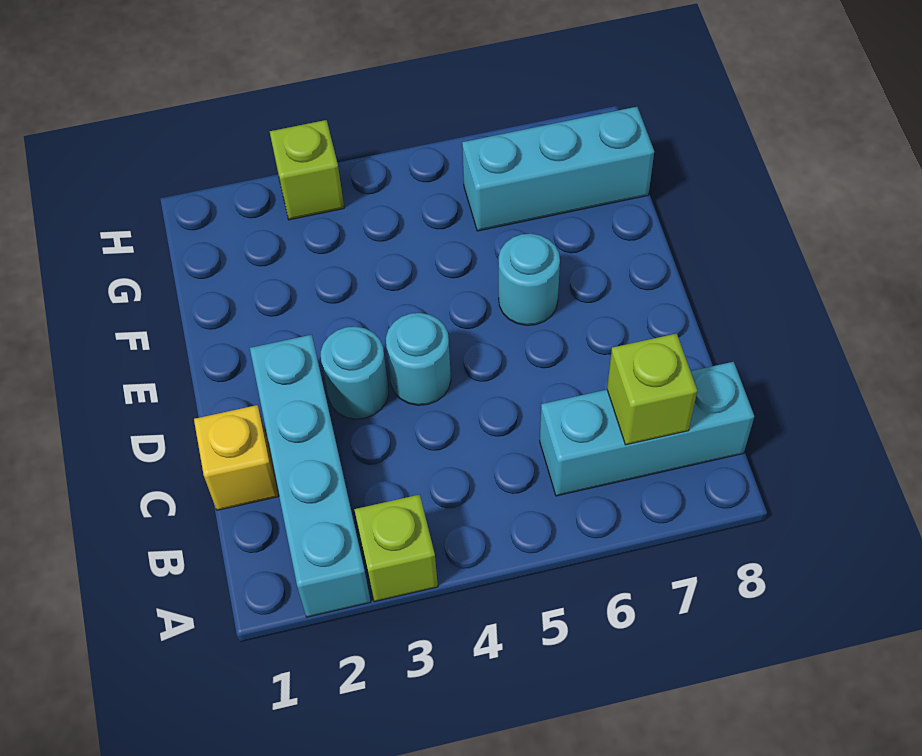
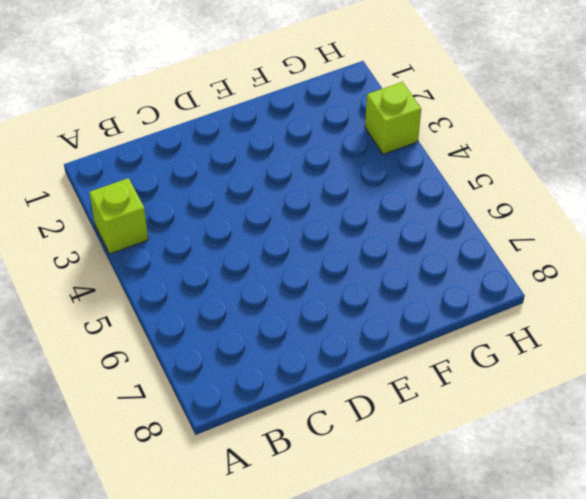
none -> cyan 1x4 brick [250,335,371,617]
none -> cyan 1x3 brick [540,362,754,496]

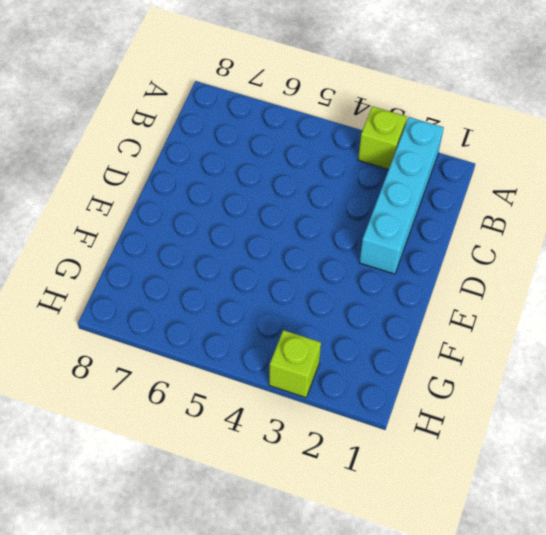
none -> cyan 1x3 brick [540,362,754,496]
none -> yellow 1x1 brick [194,405,279,510]

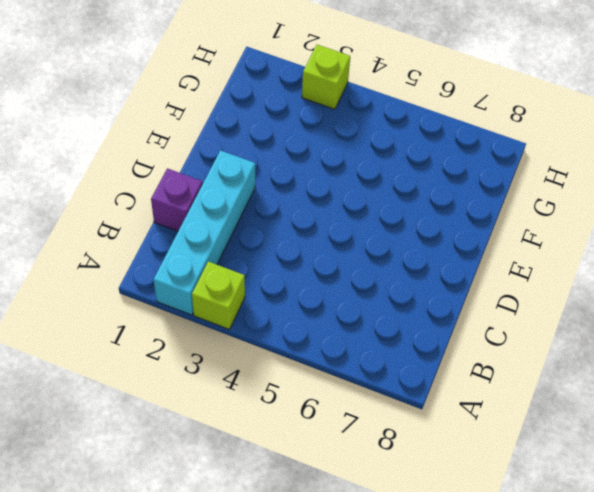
purple 1x1 brick [151,168,202,231] -> yellow 1x1 brick [194,405,279,510]
none -> cyan 1x3 brick [540,362,754,496]
none -> cyan 1x1 round brick [321,327,389,419]

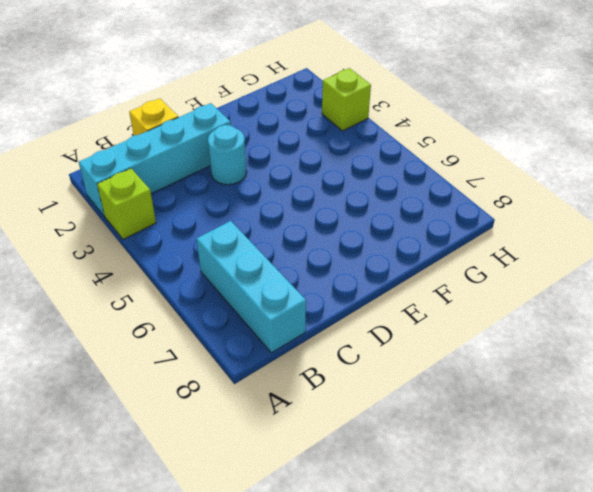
none -> cyan 1x1 round brick [386,313,451,405]
none -> cyan 1x1 round brick [499,234,560,325]

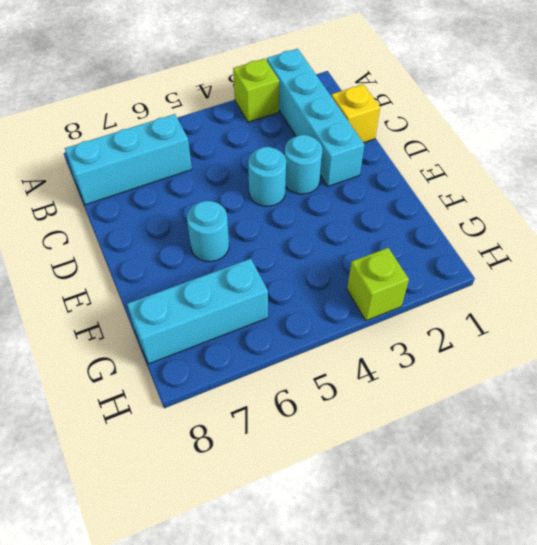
none -> lime 1x1 brick [607,334,697,445]

